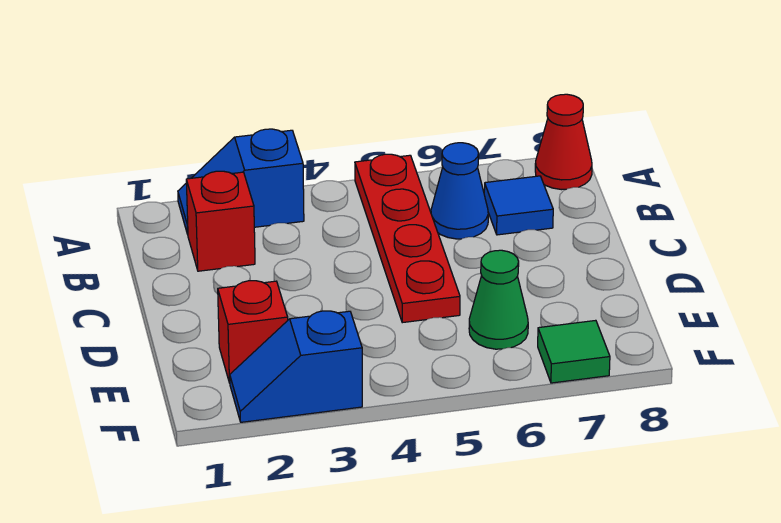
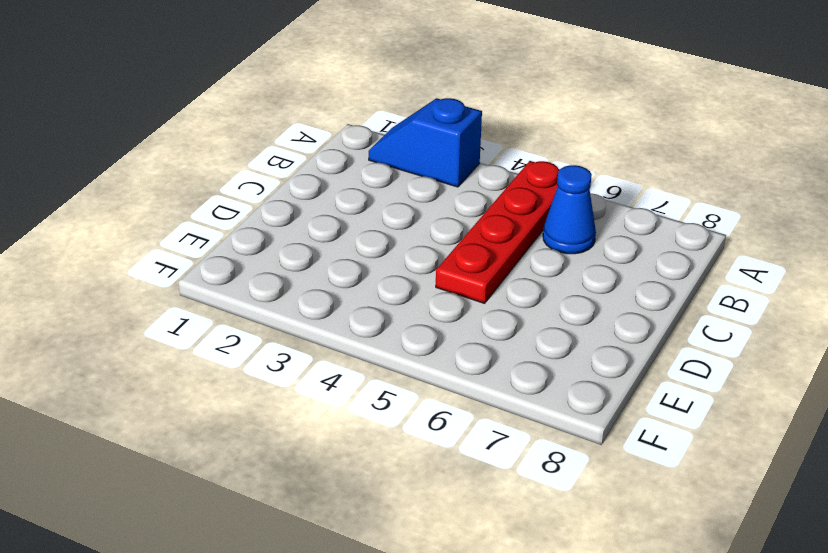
none -> red 1x1 cone [535,94,592,190]
none -> red 1x1 brick [186,171,255,271]

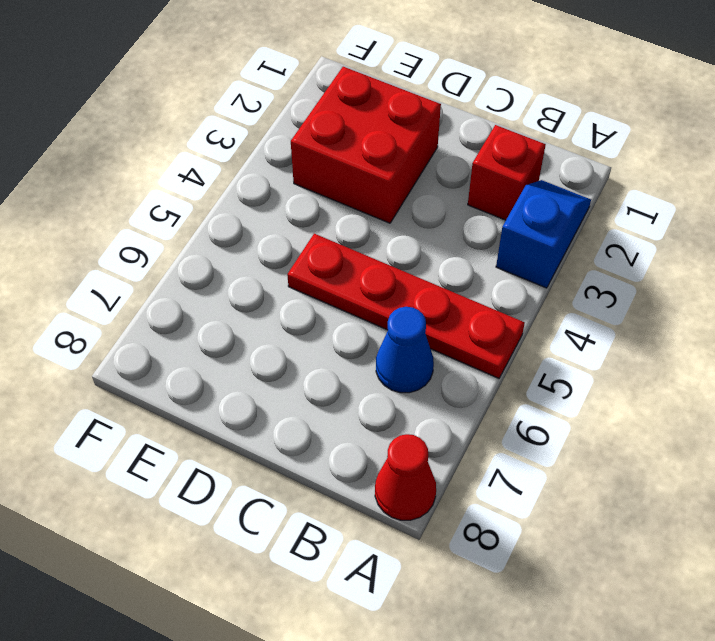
red 2x2 brick [291,67,441,223] -> red 1x1 brick [218,281,288,383]
none -> blue 1x1 tile [484,176,553,235]
none -> green 1x1 cone [469,250,528,349]

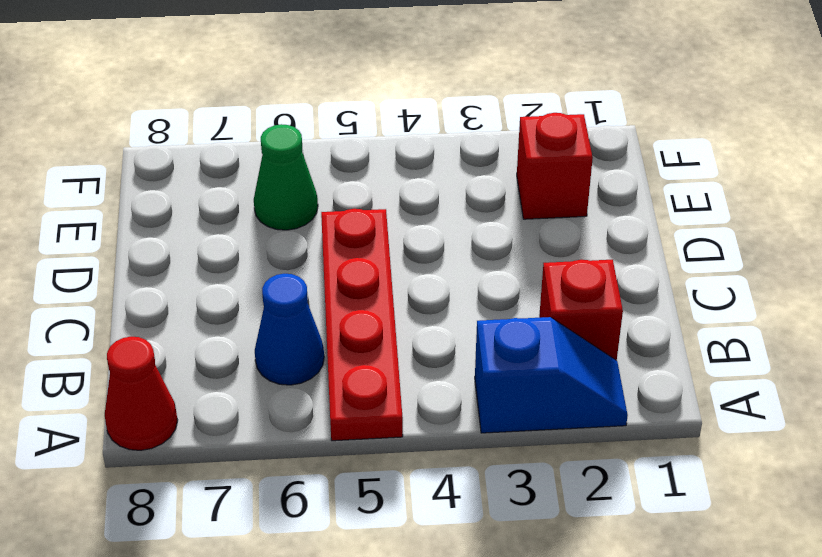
none -> blue 1x1 tile [484,176,553,235]
none -> blue 1x2 slope [230,311,362,422]

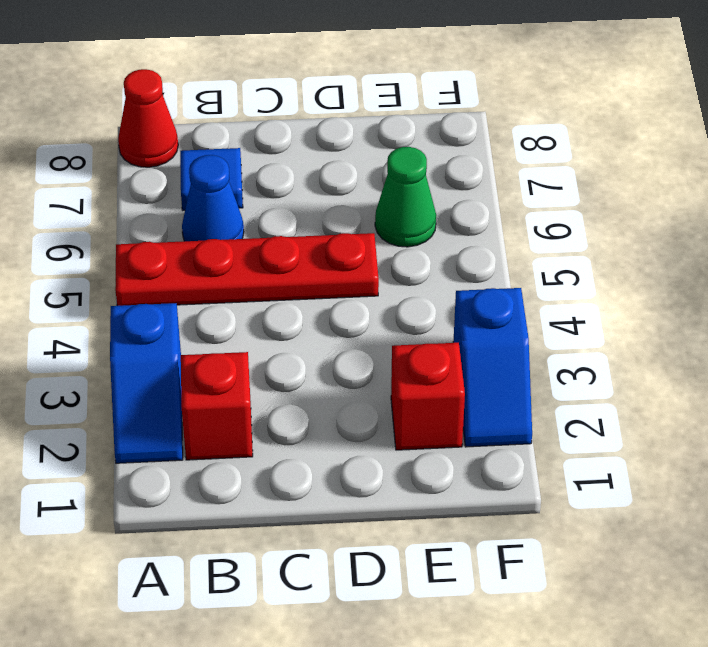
none -> green 1x1 tile [538,320,610,383]

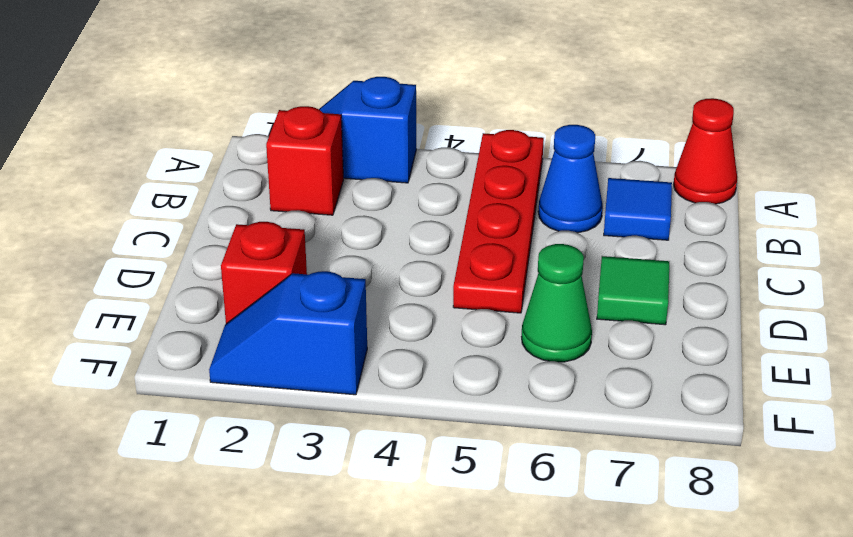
green 1x1 tile [597,256,669,325] -> green 1x1 tile moved to [538,320,610,383]

